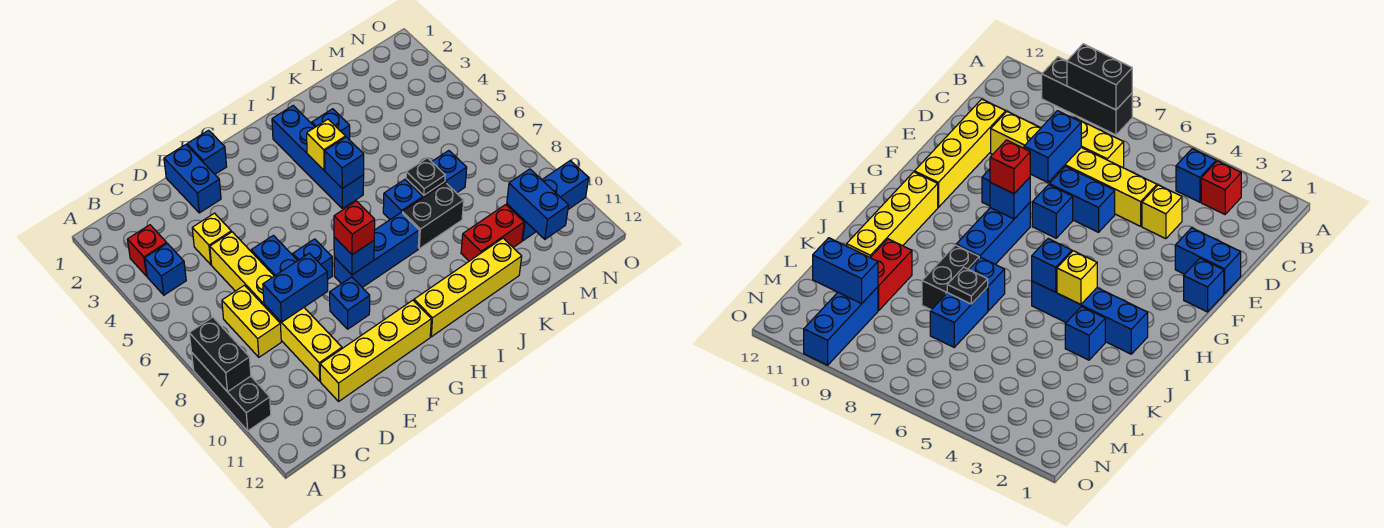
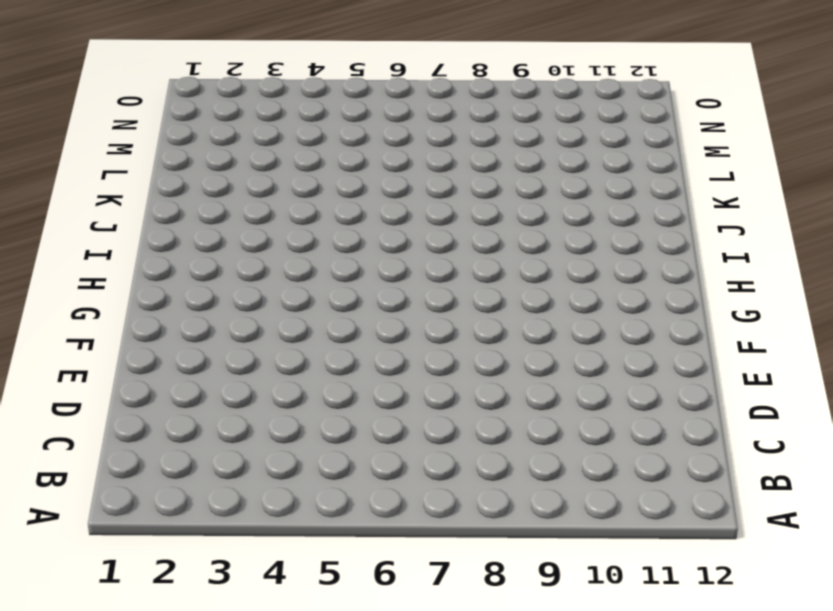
none -> black 1x3 brick [192,353,271,431]
none -> red 1x1 brick [127,225,167,276]
none -> blue 1x1 brick [145,243,186,295]

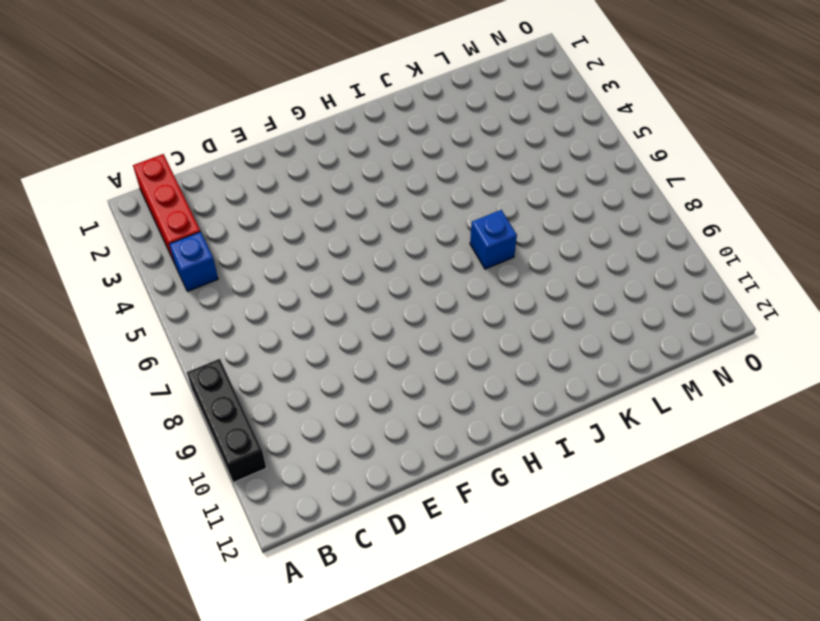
red 1x3 brick [133,154,200,264] -> red 1x1 brick [127,225,167,276]
none -> yellow 1x2 brick [222,285,281,357]
none -> yellow 1x1 brick [192,213,231,265]
none -> yellow 1x6 brick [210,232,342,381]

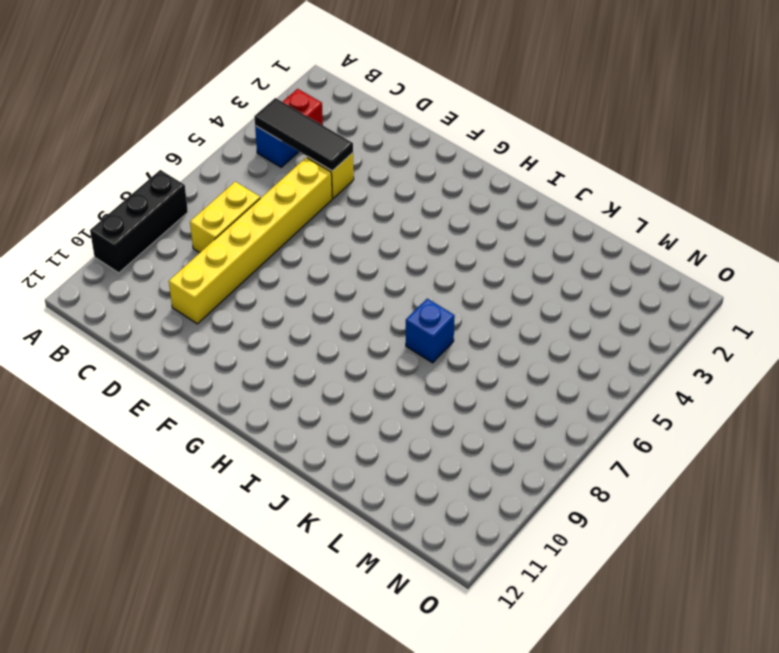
black 1x3 tile [254,98,353,171] -> none
none -> yellow 1x4 brick [320,300,431,401]
none -> blue 1x2 brick [164,145,221,213]
none -> blue 1x2 brick [251,235,298,276]

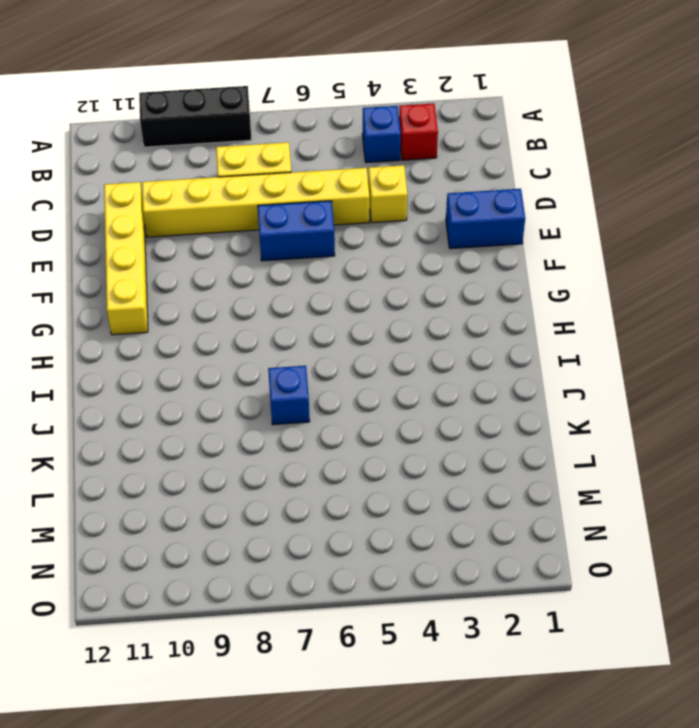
none -> blue 1x1 brick [187,130,227,174]
none -> blue 1x1 brick [293,239,332,280]
none -> blue 1x1 brick [330,277,370,329]

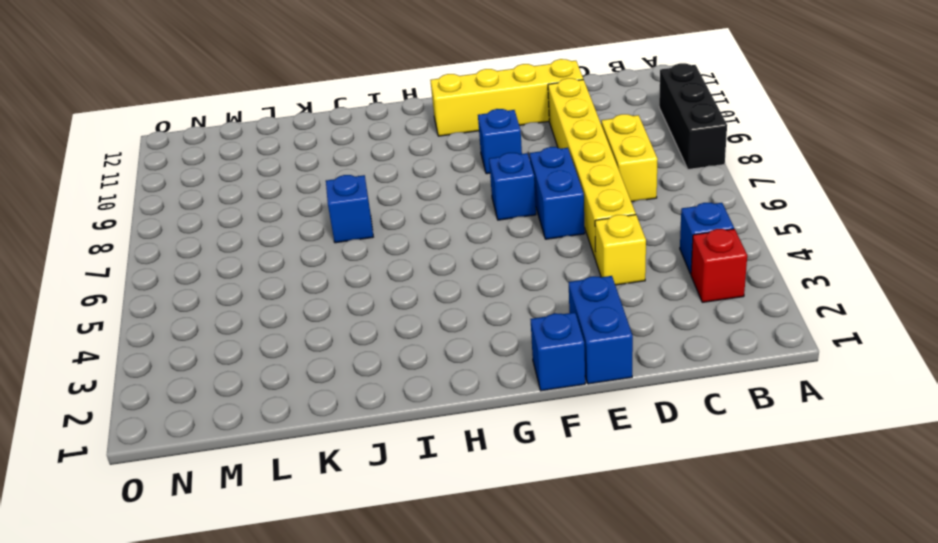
none -> blue 1x3 brick [334,212,419,287]
none -> yellow 1x4 brick [414,238,522,337]
none -> blue 1x4 brick [272,106,364,209]

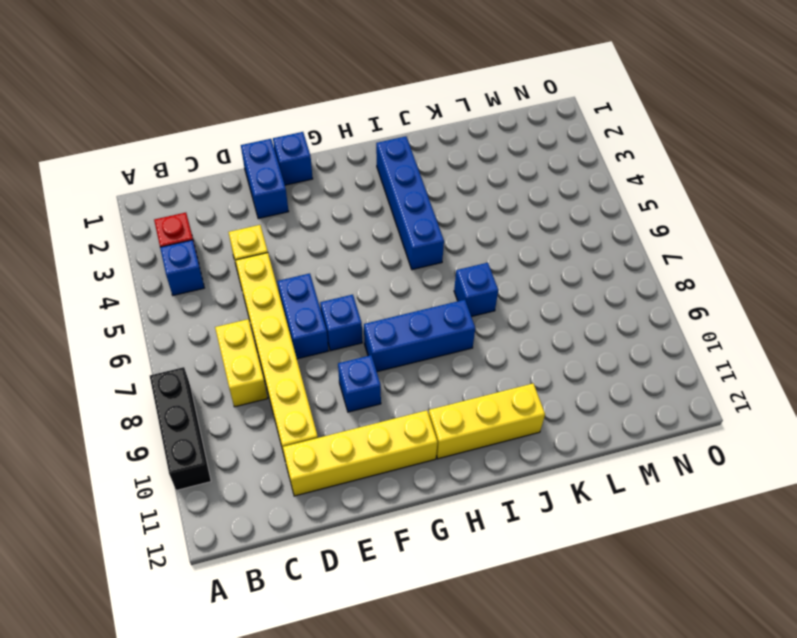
yellow 1x3 brick [429,384,545,459] -> yellow 1x4 brick [414,238,522,337]
none -> blue 1x1 brick [312,109,350,140]
none -> black 1x2 brick [402,183,464,249]
none -> blue 1x2 brick [406,151,467,197]

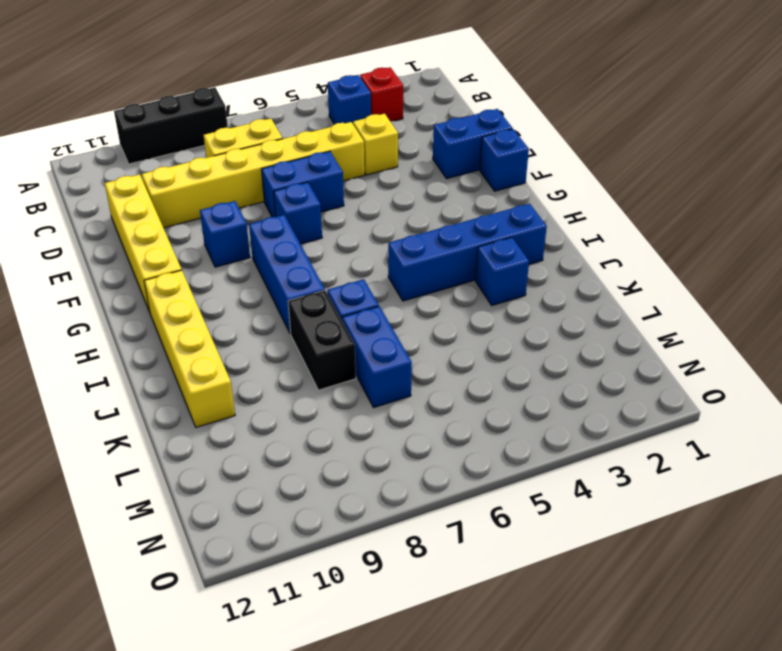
none -> red 1x2 brick [461,205,524,261]
none -> blue 1x3 brick [507,161,589,241]
none -> black 1x2 brick [189,317,251,392]

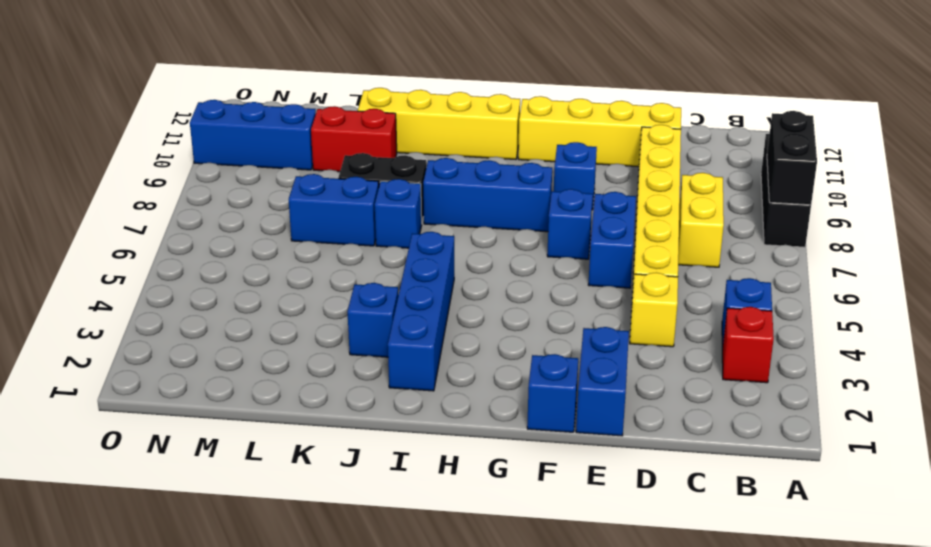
none -> blue 1x2 brick [263,253,328,322]
none -> blue 1x1 brick [334,237,374,275]
none -> yellow 1x1 brick [307,119,345,170]

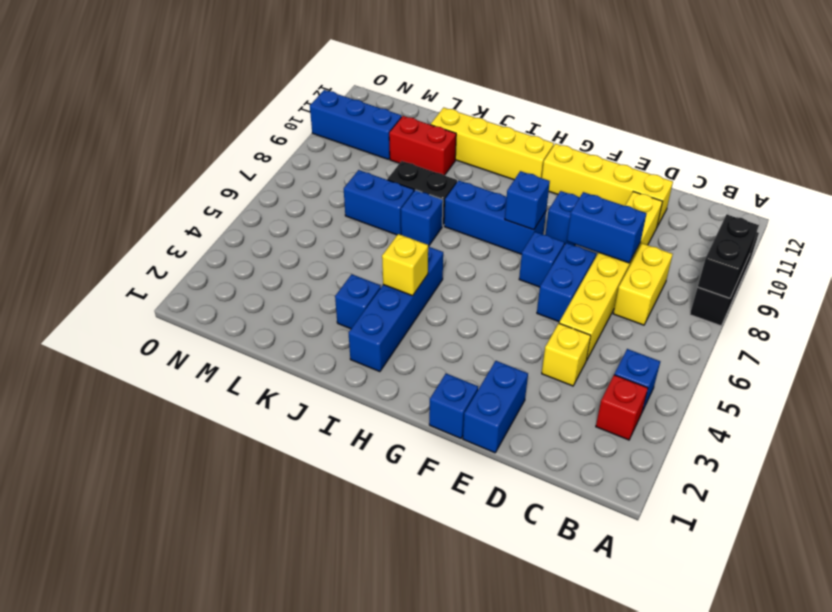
none -> blue 1x1 brick [325,137,364,188]
none -> black 1x1 plate [406,158,445,195]
none -> blue 1x2 brick [507,169,569,239]

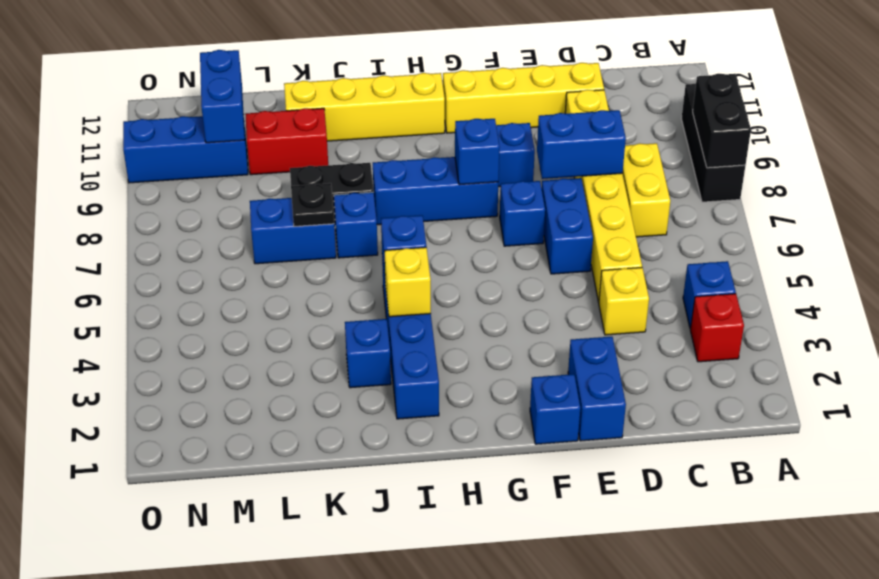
none -> red 1x1 brick [334,201,375,255]

